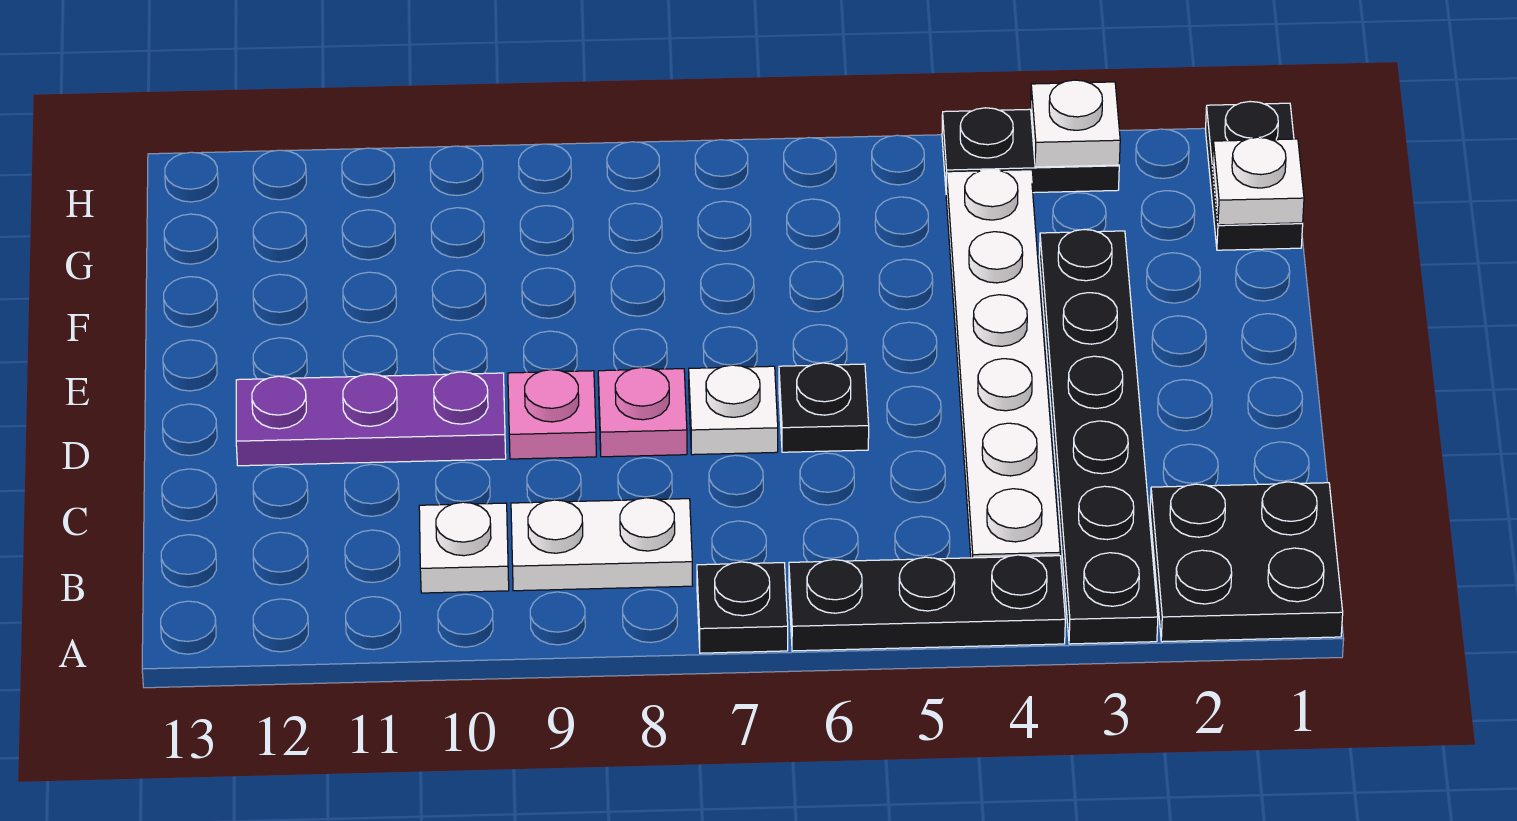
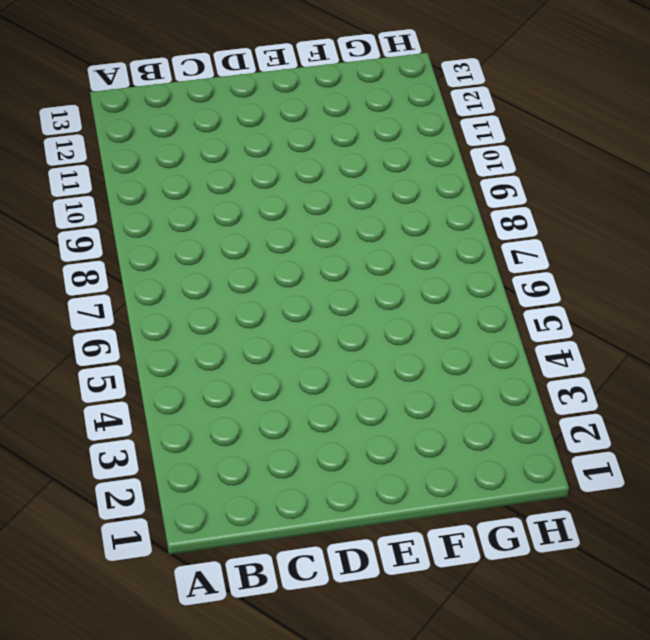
none -> black 2x2 plate [1150,482,1343,642]
none -> black 1x6 plate [1039,229,1158,644]
none -> black 1x3 plate [789,555,1065,651]

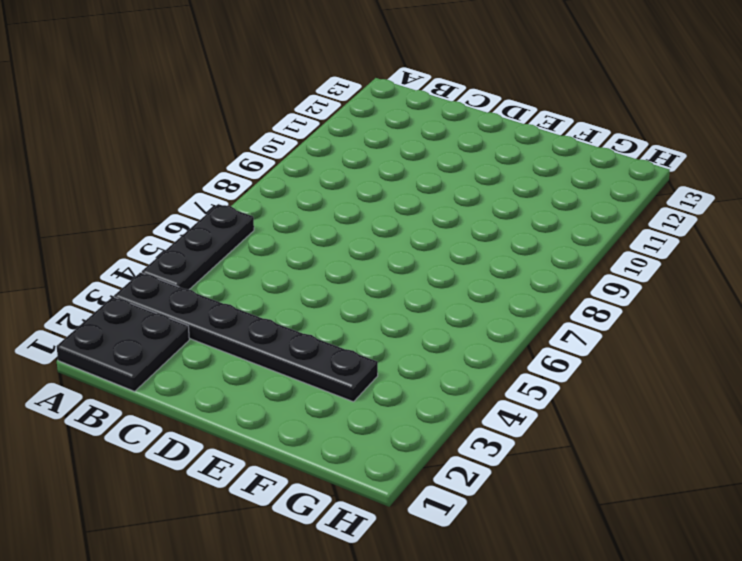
none -> black 1x1 plate [697,562,788,653]
none -> white 1x6 plate [946,169,1060,558]
none -> white 1x2 plate [511,498,693,591]

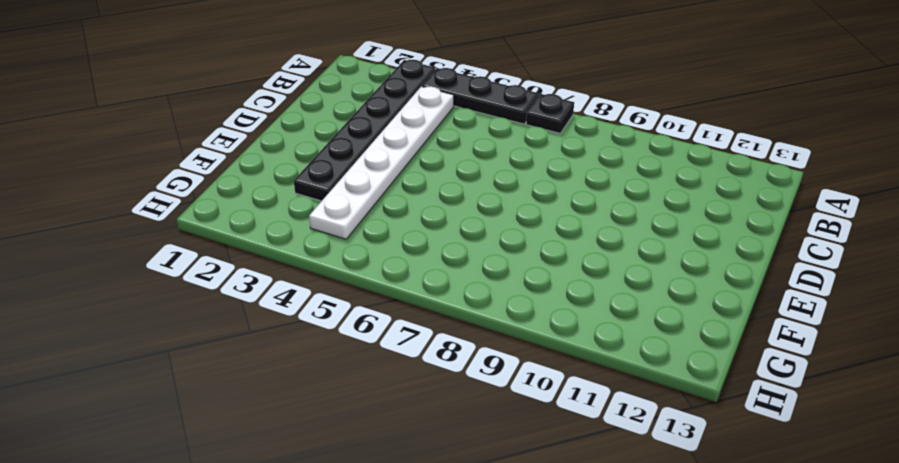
none -> black 2x2 plate [1150,482,1343,642]
none -> white 1x2 plate [511,498,693,591]
none -> white 1x1 plate [419,502,509,593]

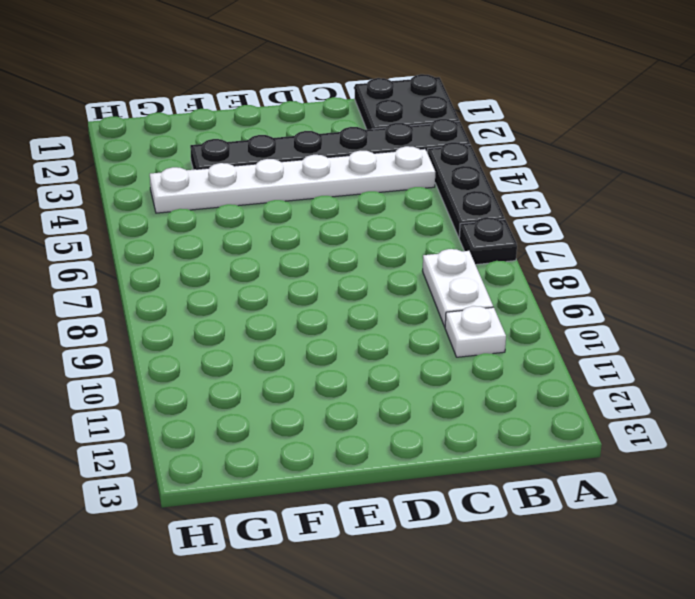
none -> black 1x1 plate [779,363,869,452]
none -> white 1x1 plate [689,365,778,455]
none -> pink 1x1 plate [598,367,687,457]

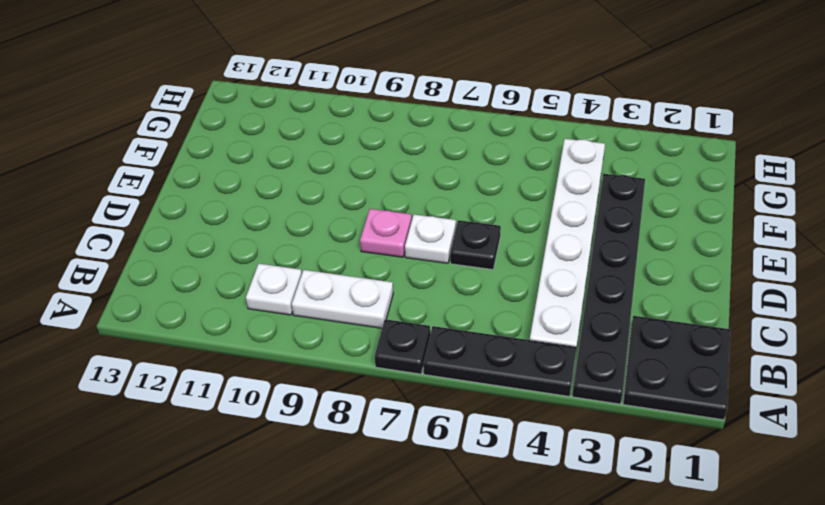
none -> pink 1x1 plate [508,370,596,459]
none -> purple 1x3 plate [236,372,506,466]
none -> black 1x2 plate [1206,102,1303,250]

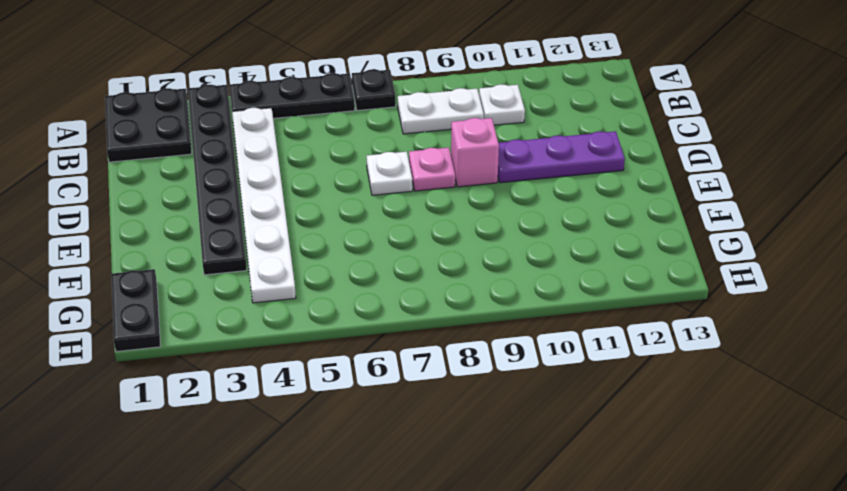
pink 1x1 brick [451,118,499,187] -> pink 1x1 plate [508,370,596,459]
none -> black 1x1 plate [779,363,869,452]
none -> black 1x2 plate [942,108,1119,193]
none -> white 1x1 plate [1212,137,1304,225]

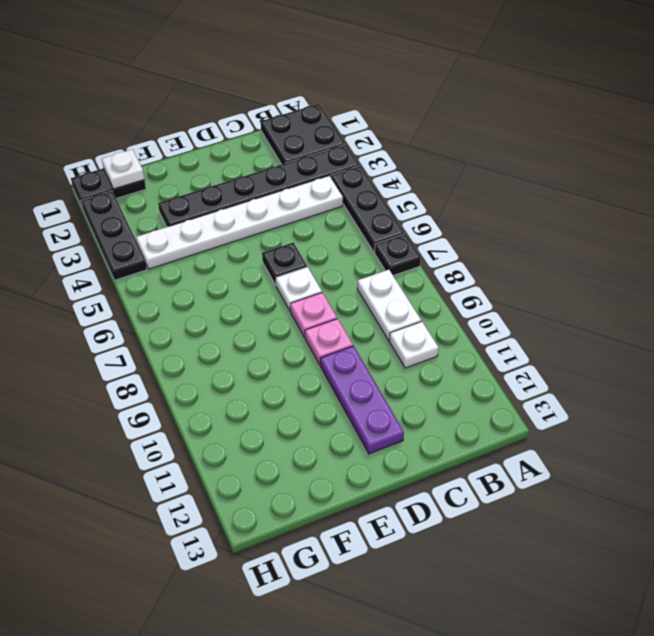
black 1x3 plate [81,191,147,280] -> black 1x2 plate [942,108,1119,193]
none -> white 1x1 plate [1031,80,1120,167]

